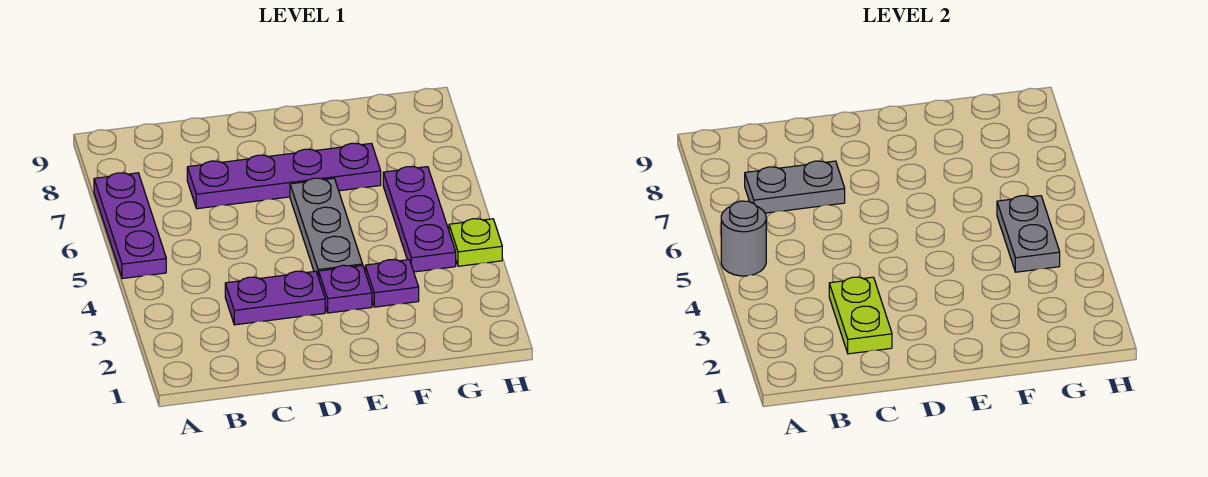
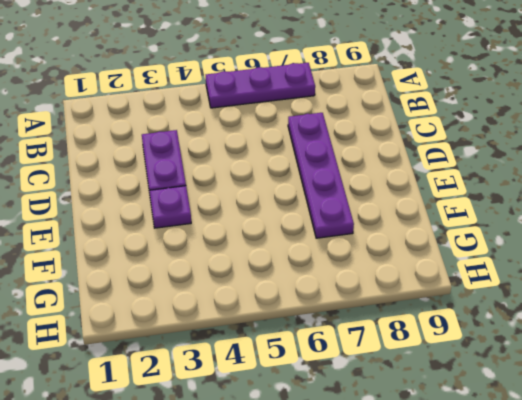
none -> grey 1x3 plate [290,178,363,278]
none -> purple 1x1 plate [365,260,419,307]
none -> purple 1x3 plate [383,167,456,272]

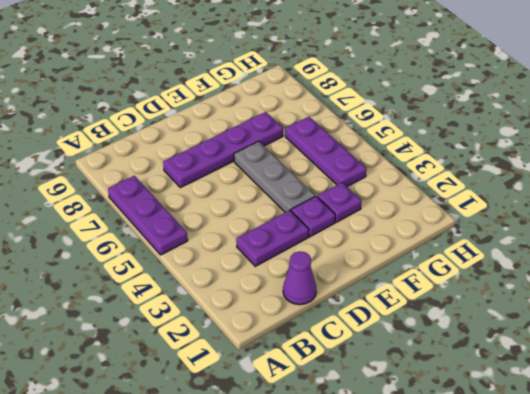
purple 1x1 cone [283,251,316,305] -> none
none -> lime 1x1 plate [449,219,502,266]
none -> grey 1x1 round brick [721,201,766,276]
none -> grey 1x2 plate [745,161,845,213]

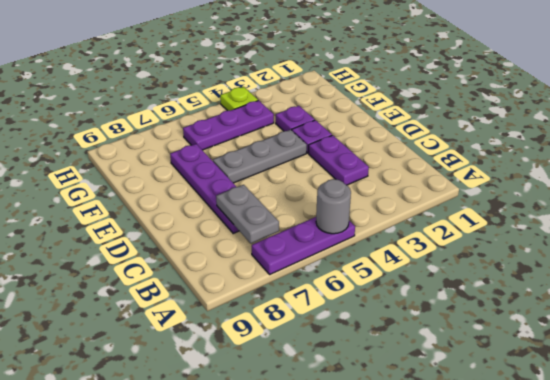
none -> lime 1x2 plate [829,277,892,354]
none -> grey 1x2 plate [997,196,1060,272]

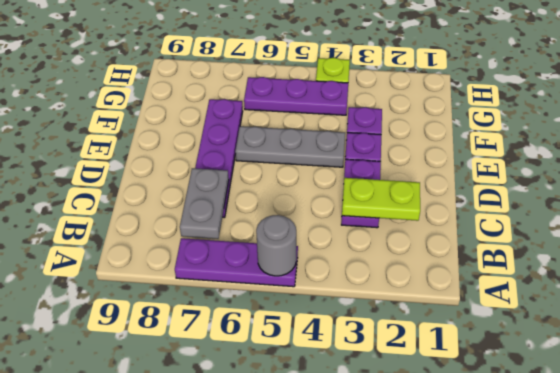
none -> grey 1x2 plate [997,196,1060,272]

